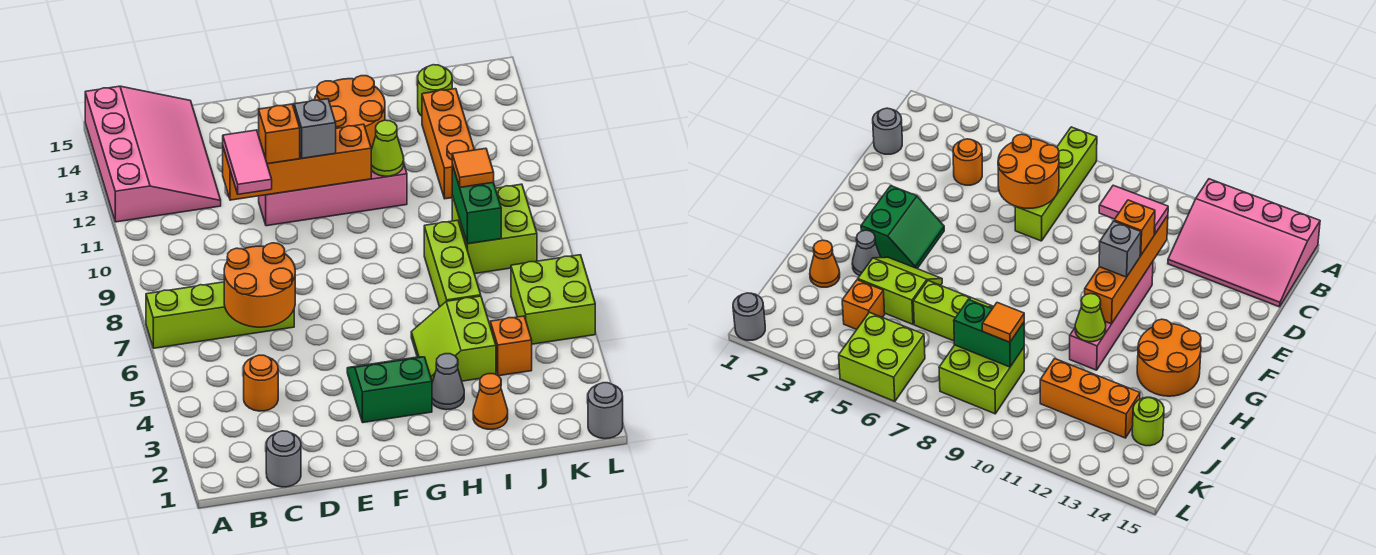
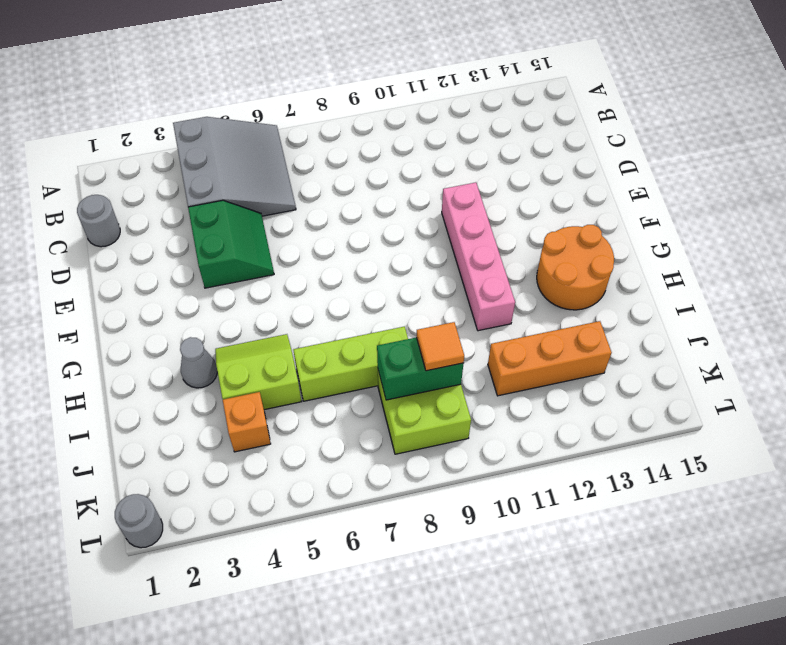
grey 3x3 slope [173,117,296,216] -> orange 1x1 round brick [244,355,278,411]
green 2x2 slope [188,200,274,288] -> green 2x2 slope moved to [347,357,432,423]
none -> lime 1x4 brick [146,282,294,348]
none -> pink 3x4 slope [85,86,221,222]
none -> orange 1x1 cone [473,374,508,429]

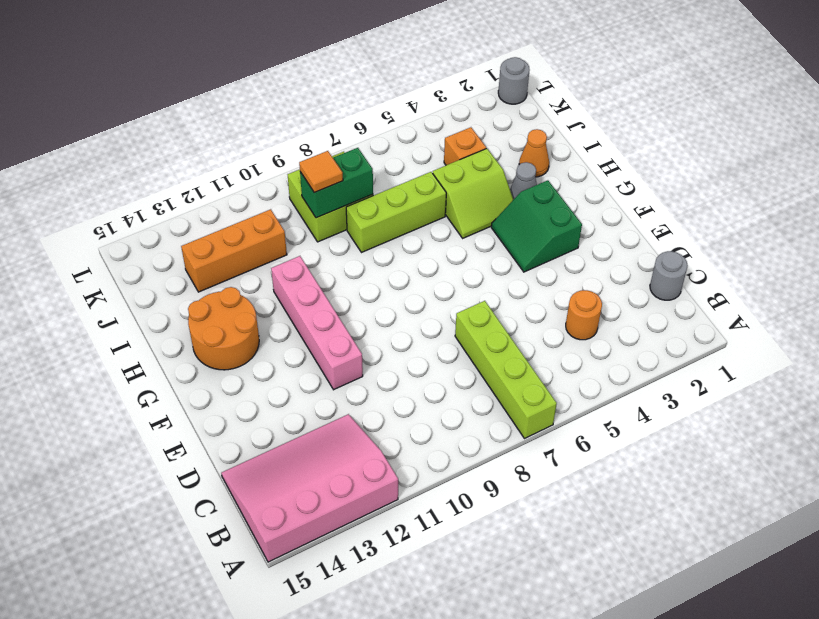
none -> lime 1x1 round brick [418,65,452,116]
none -> lime 2x2 brick [511,255,595,344]
none -> orange 2x2 round brick [224,243,295,327]

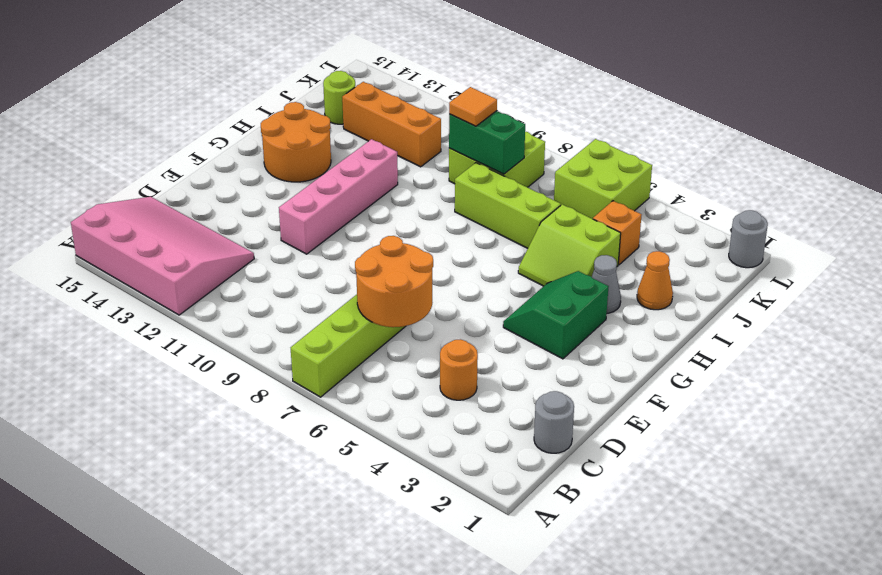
none -> orange 1x4 brick [223,124,371,200]
none -> lime 1x1 cone [371,120,404,176]
none -> pink 1x2 tile [223,130,272,194]

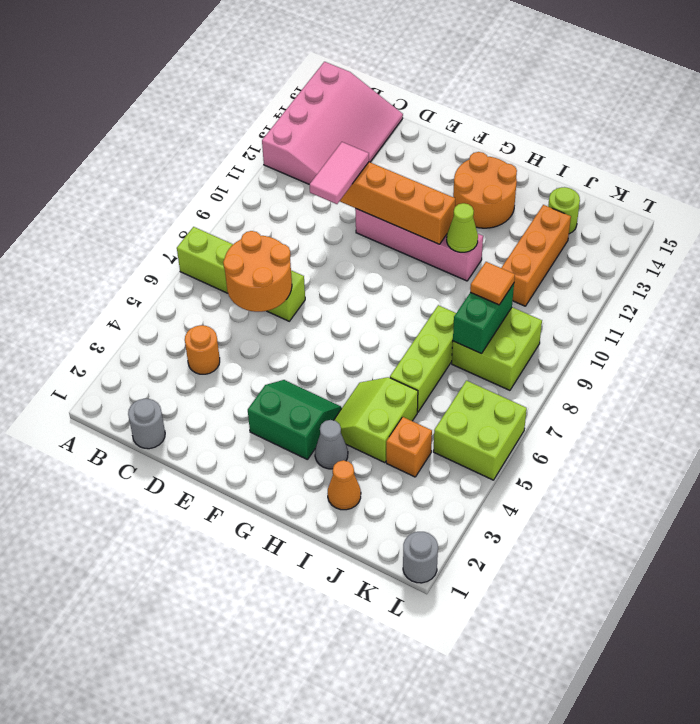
none -> orange 1x1 brick [259,104,300,164]
none -> grey 1x1 brick [294,99,336,158]

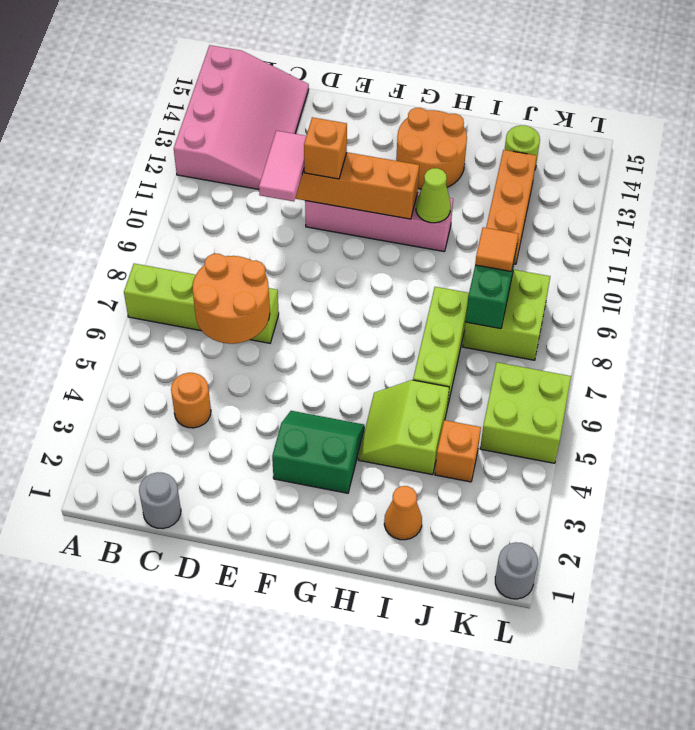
none -> grey 1x1 cone [432,354,464,410]
none -> grey 1x1 brick [294,99,336,158]

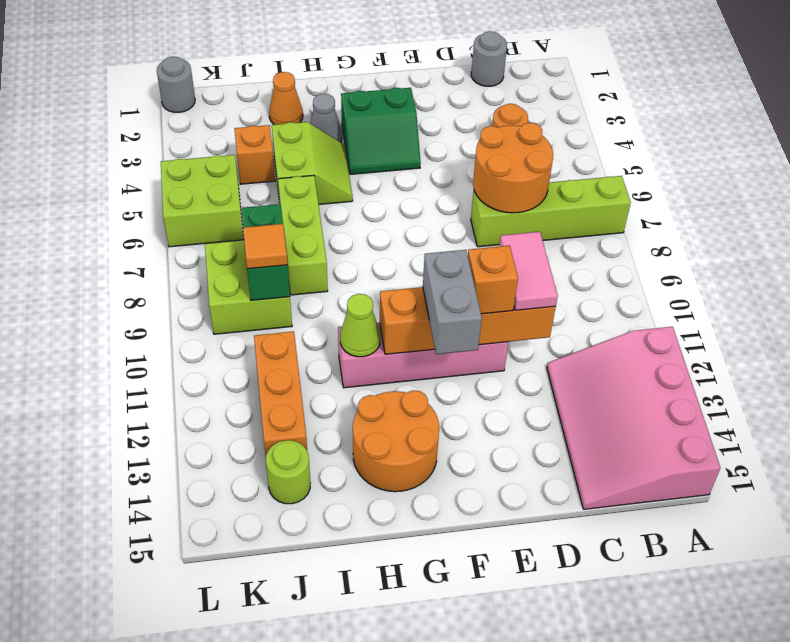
grey 1x2 brick [423,250,482,354] -> grey 1x1 brick [294,99,336,158]

